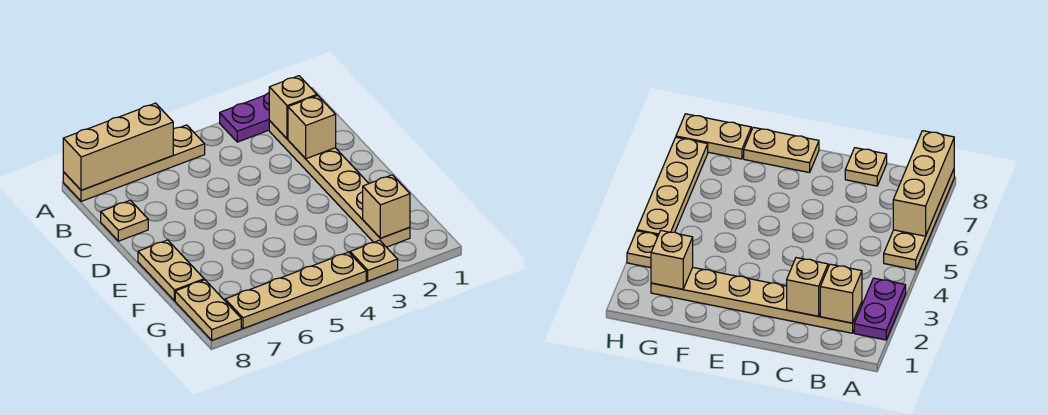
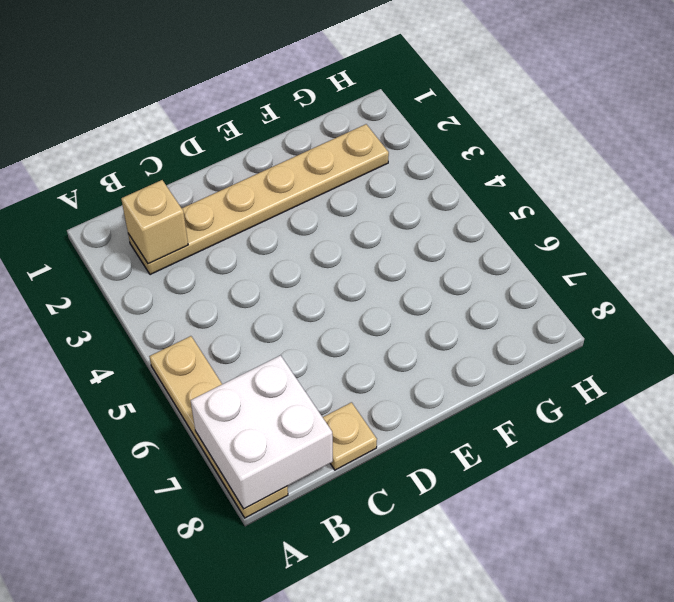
white 2x2 brick [191,355,333,509] -> tan 1x3 brick [63,103,173,190]
none -> purple 1x2 plate [220,93,269,142]
none -> tan 1x2 plate [138,240,204,301]
none -> tan 1x2 plate [175,280,241,340]

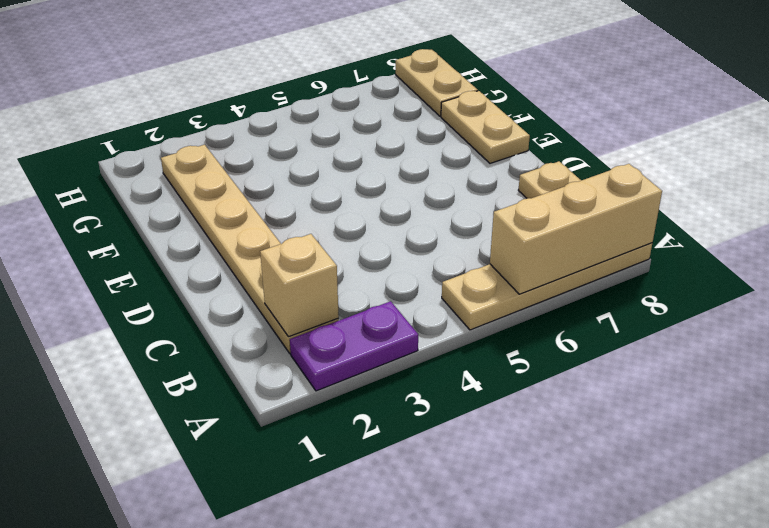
none -> tan 1x1 plate [350,240,398,281]
none -> tan 1x4 plate [225,252,366,329]
none -> tan 1x1 brick [288,95,336,159]

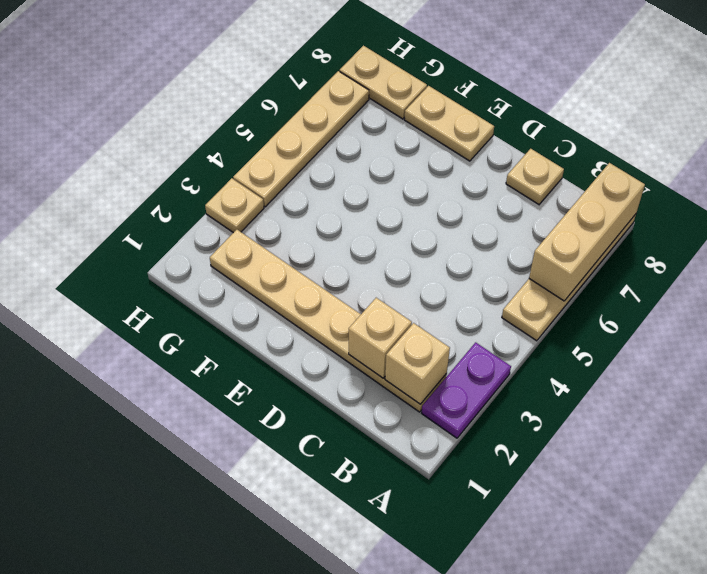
none -> tan 1x1 brick [363,175,410,238]

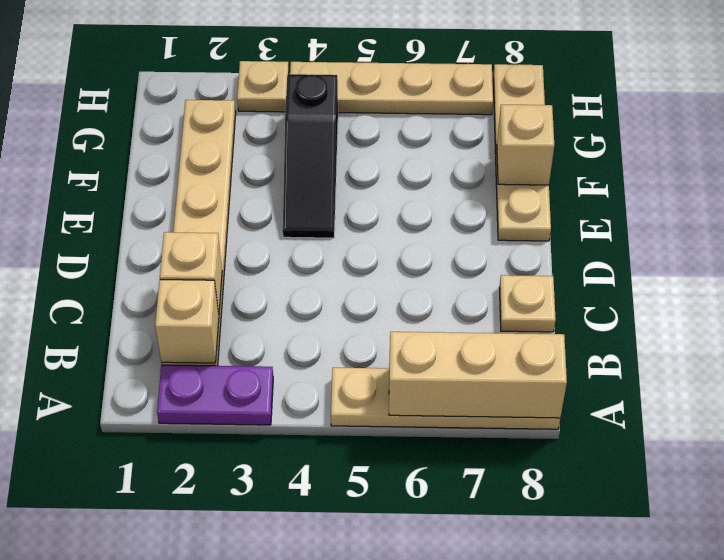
black 1x3 slope [283,74,338,238] -> none
tan 1x1 brick [497,105,554,185] -> tan 1x1 brick moved to [363,175,410,238]

